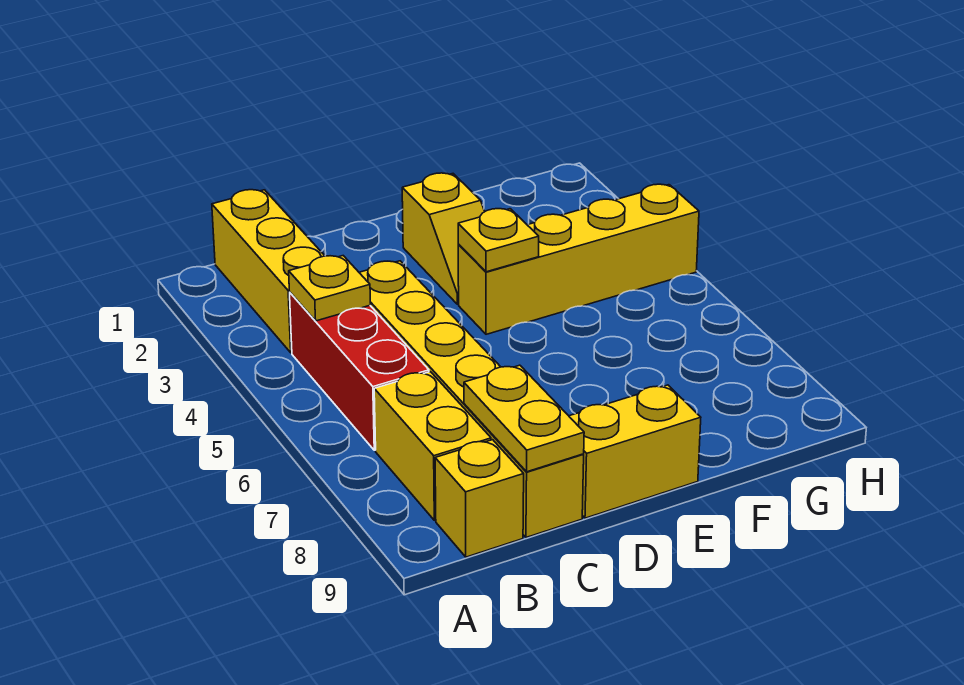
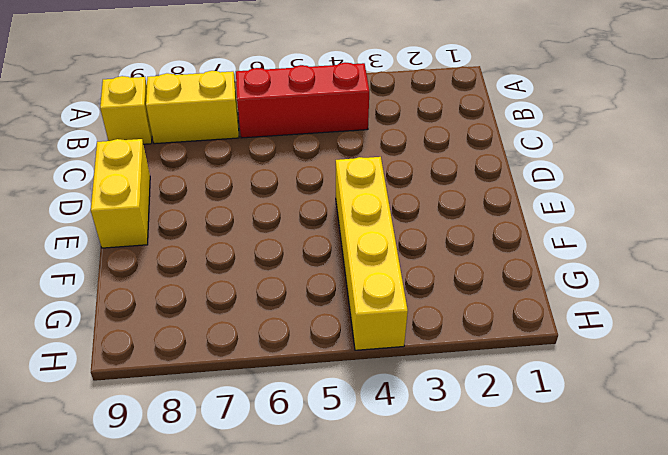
none -> yellow 1x3 brick [212,190,325,353]
none -> yellow 1x6 brick [359,261,584,537]

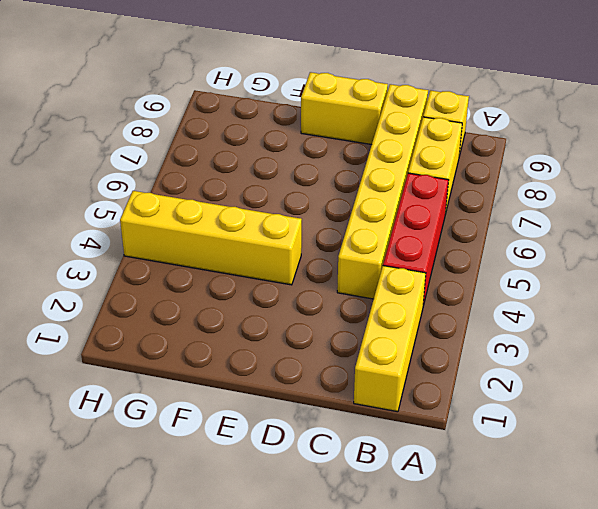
none -> yellow 1x2 slope [402,173,485,304]
none -> yellow 1x1 plate [289,256,371,321]

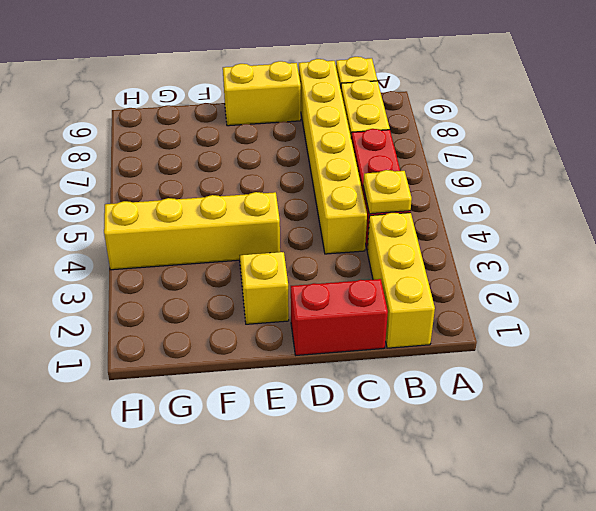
red 1x2 brick [291,279,388,355] -> none
none -> yellow 1x2 plate [464,365,584,472]
none -> yellow 1x1 plate [458,209,539,272]

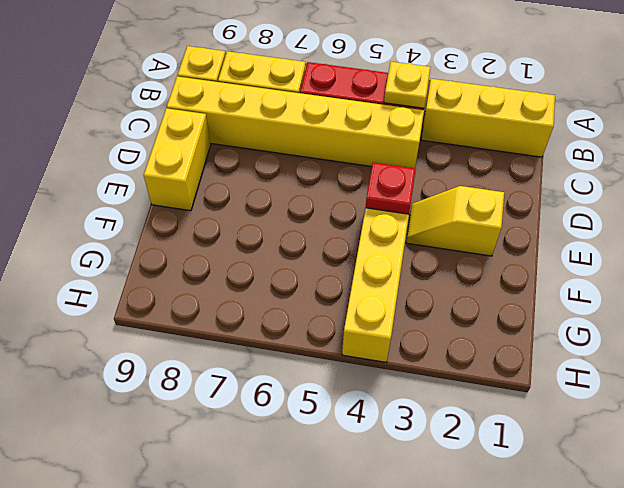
red 1x1 plate [366,163,416,214] -> yellow 1x1 plate [458,209,539,272]
none -> yellow 1x2 plate [464,365,584,472]

